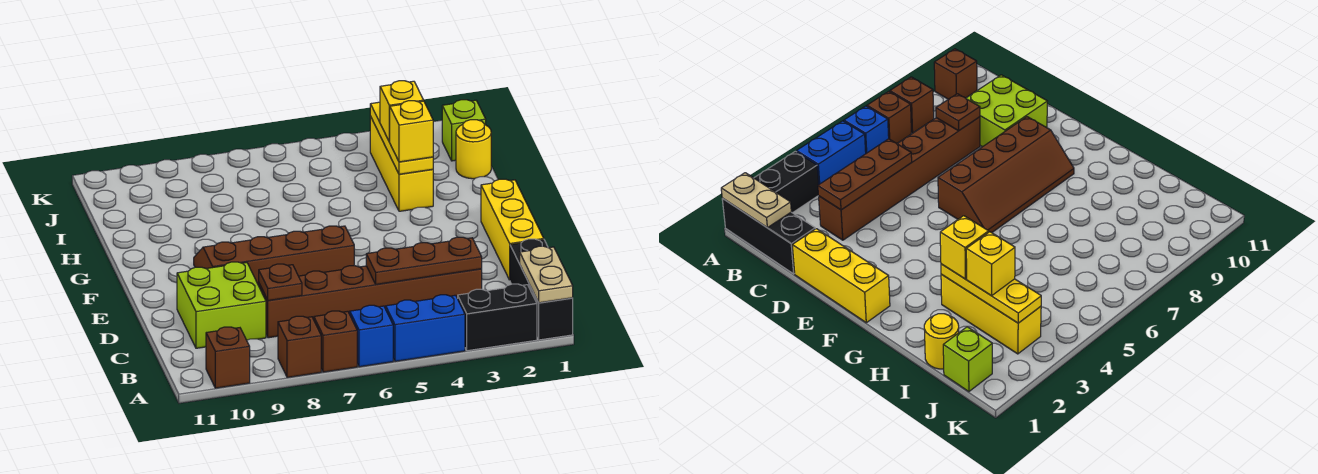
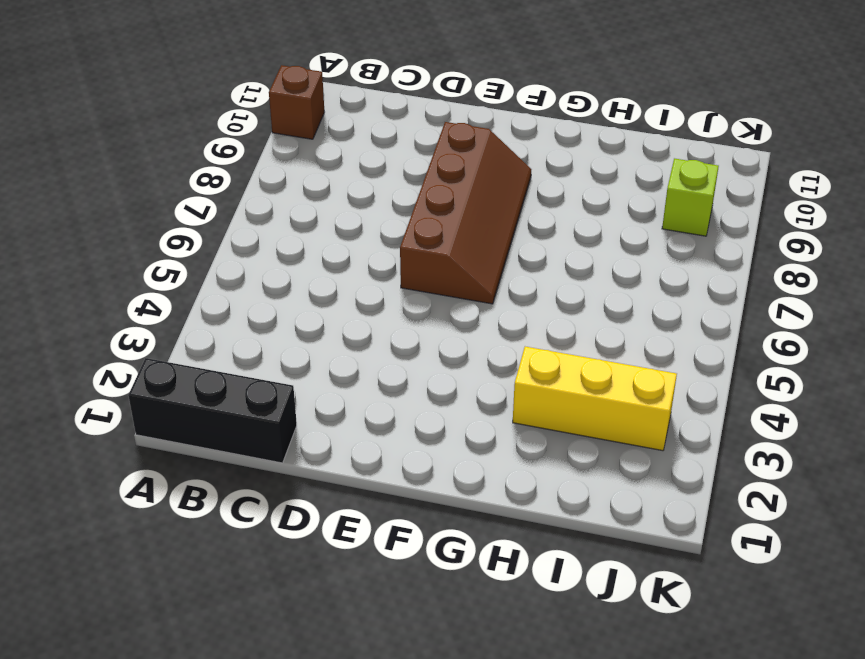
lime 1x1 brick [662,158,719,236] -> lime 1x1 brick moved to [442,100,486,161]
none -> black 1x2 brick [458,284,537,351]
none -> blue 1x2 brick [386,295,465,361]
none -> blue 1x1 brick [350,305,393,367]

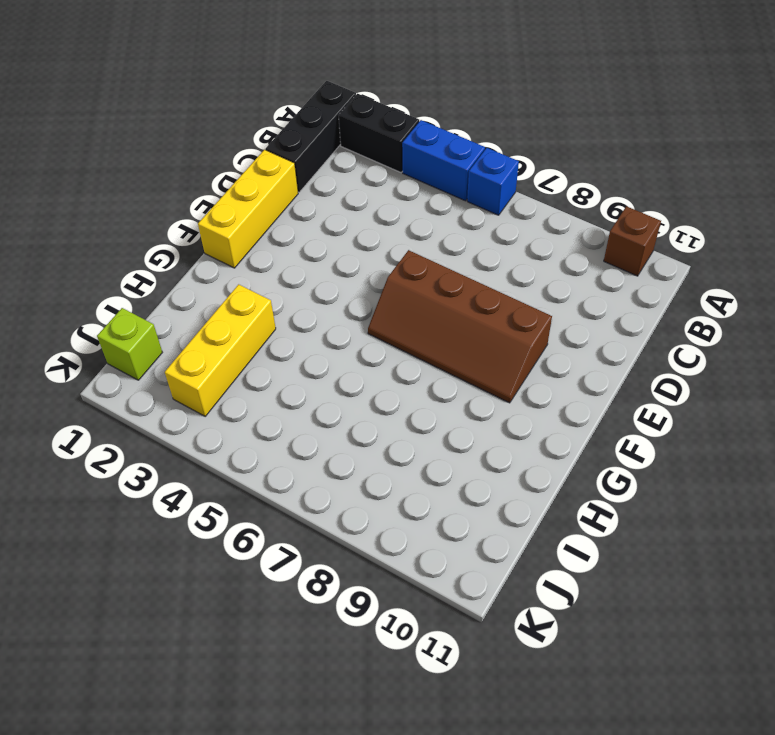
none -> brown 1x1 brick [314,311,357,372]
none -> brown 1x1 brick [278,316,321,378]
none -> brown 1x6 brick [259,266,482,338]

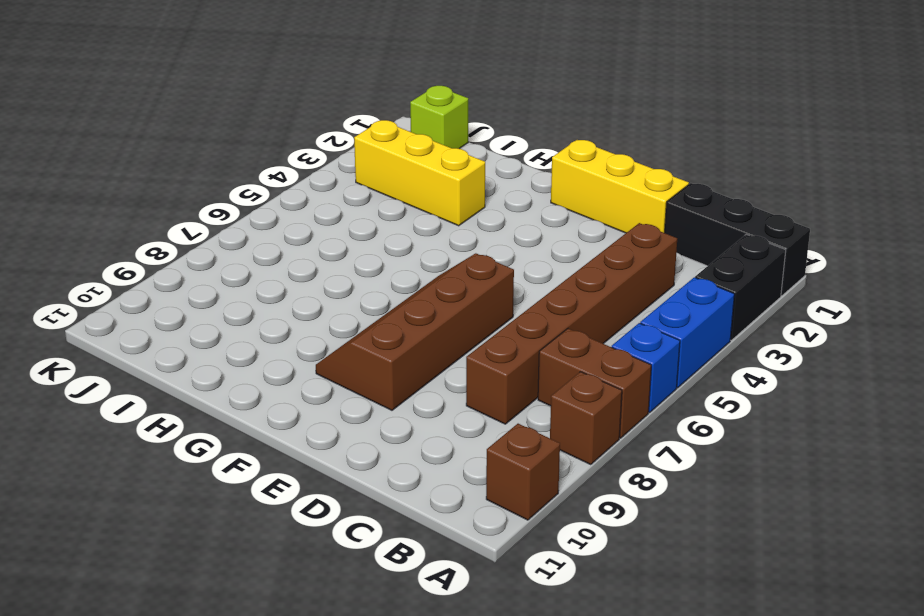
brown 1x2 brick [538,329,651,438] -> brown 1x1 brick [314,311,357,372]
none -> lime 2x2 brick [177,262,266,348]
none -> yellow 1x1 round brick [456,120,491,179]
none -> tan 1x2 plate [520,246,573,303]

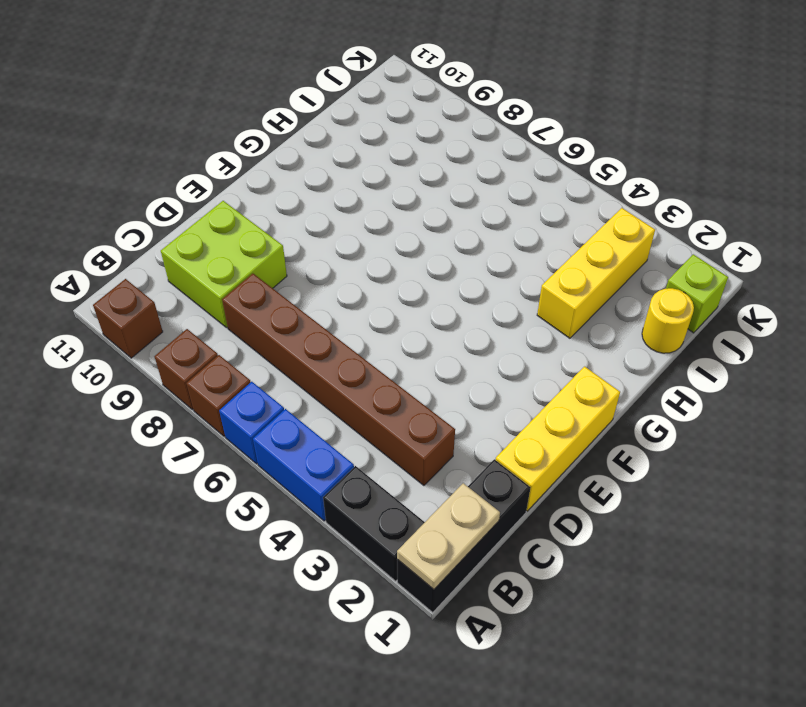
none -> brown 2x4 slope [194,226,354,285]
none -> brown 1x3 plate [366,237,482,284]
none -> brown 1x1 plate [259,264,302,301]

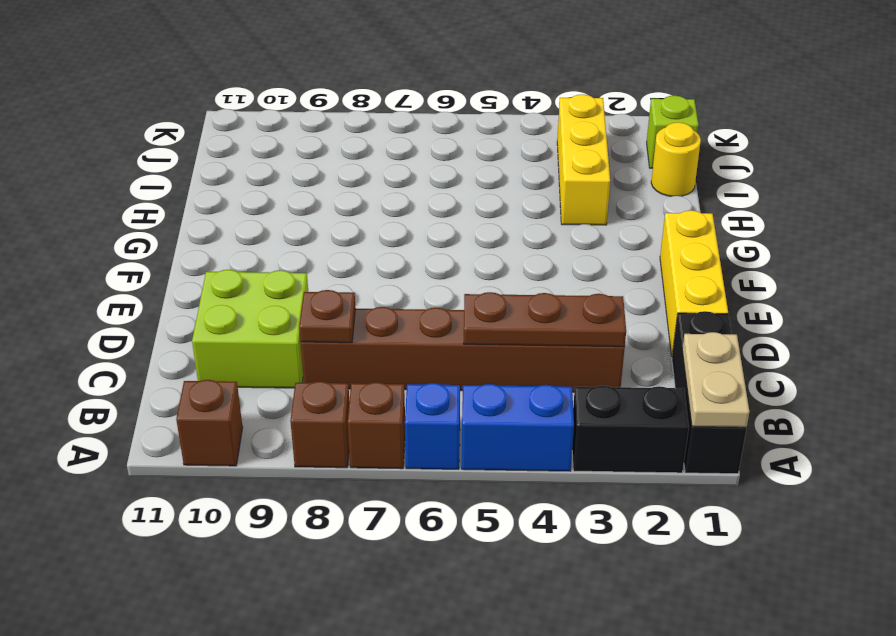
none -> brown 2x4 slope [194,226,354,285]
none -> yellow 1x3 plate [370,102,433,174]
none -> yellow 1x1 brick [390,101,433,162]

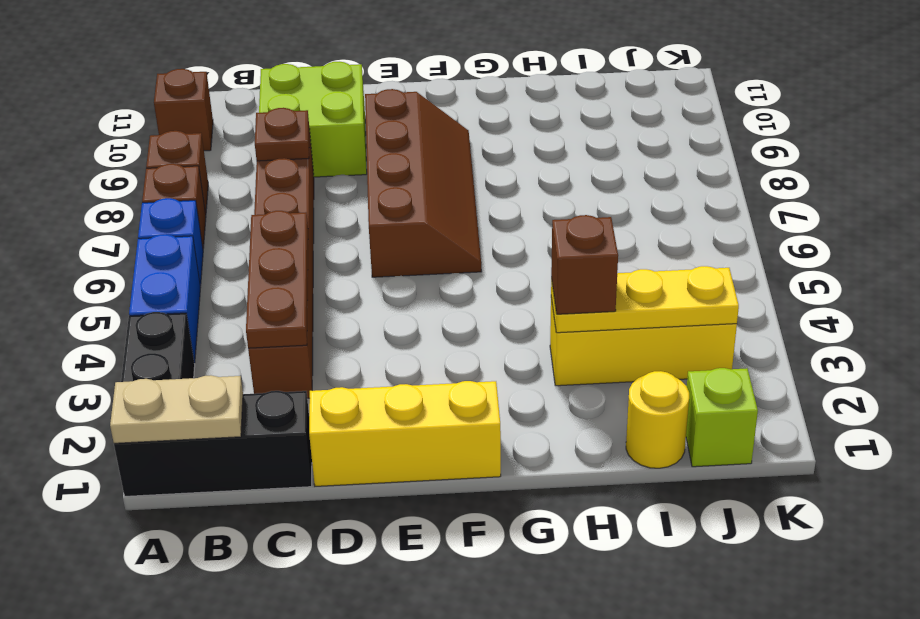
brown 1x1 brick [551,215,618,314] -> yellow 1x1 brick [390,101,433,162]
none -> yellow 1x1 brick [380,81,424,142]

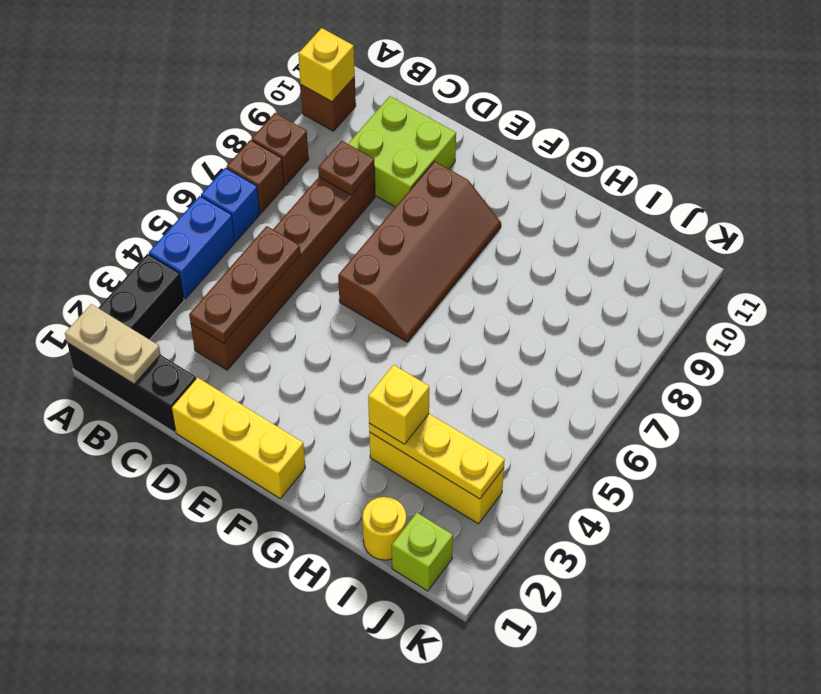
yellow 1x1 brick [298,28,355,102] -> yellow 1x1 brick moved to [380,81,424,142]

